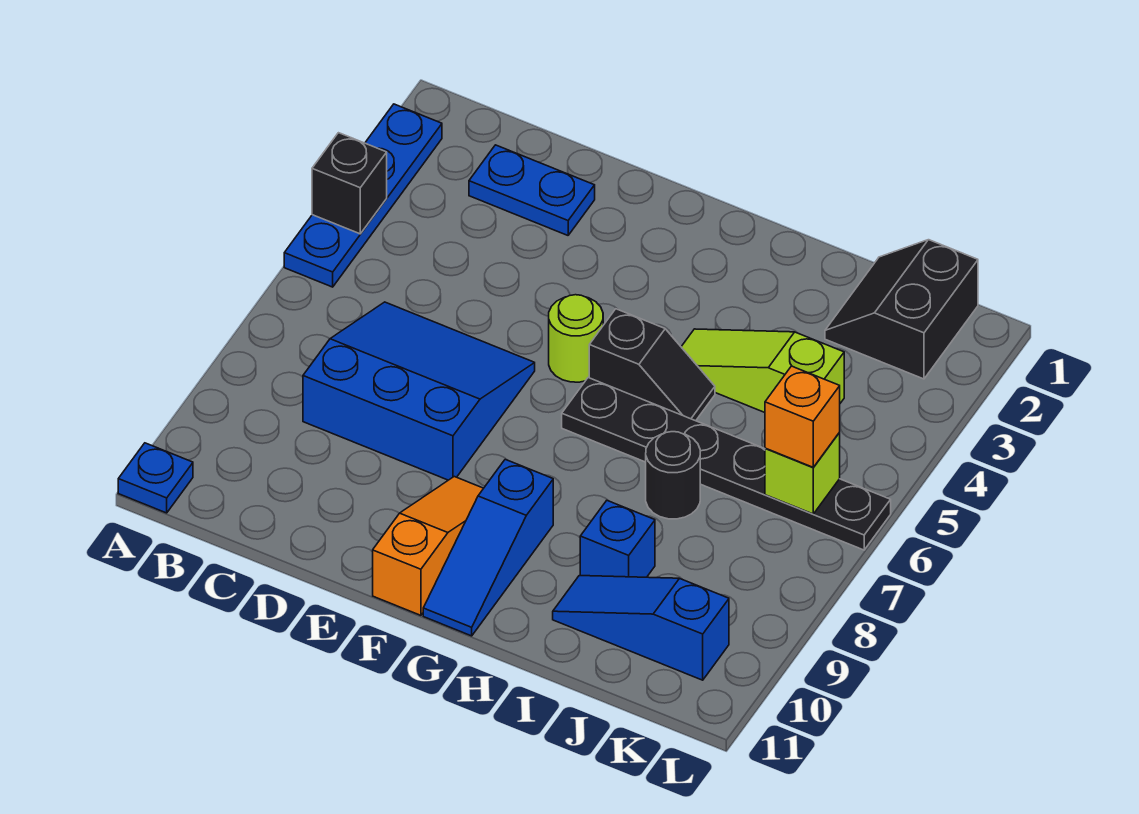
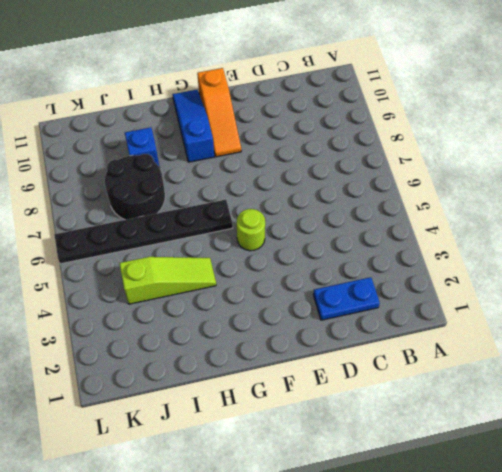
black 2x2 round brick [105,154,165,220] -> black 1x1 round brick [646,432,700,519]
none -> blue 1x4 plate [284,104,442,287]
none -> blue 1x1 plate [118,443,193,513]
none -> blue 3x3 slope [303,302,535,480]

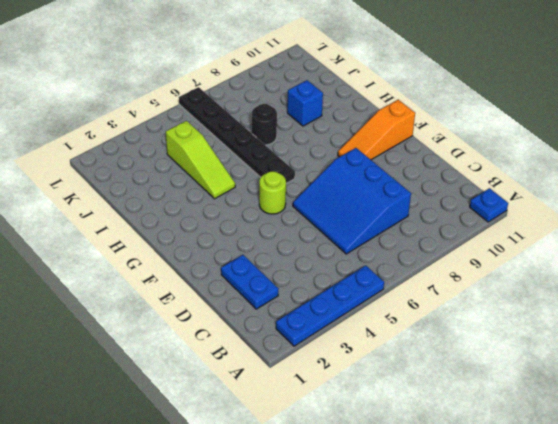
none -> black 1x2 slope [589,309,715,421]
none -> blue 1x3 slope [423,459,553,636]
none -> blue 1x3 slope [553,576,729,680]

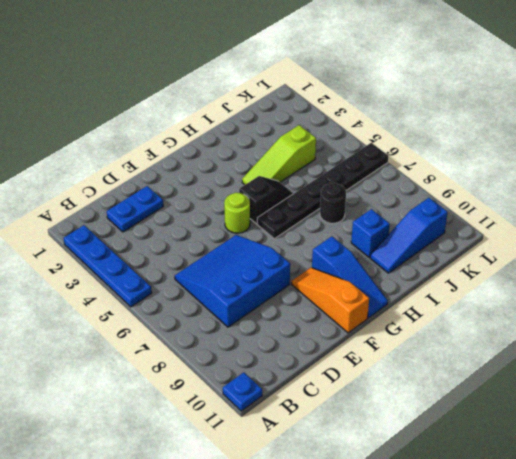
none -> black 2x2 slope [825,240,978,379]
none -> black 1x1 brick [312,133,387,234]
none -> lime 1x1 brick [765,432,840,514]

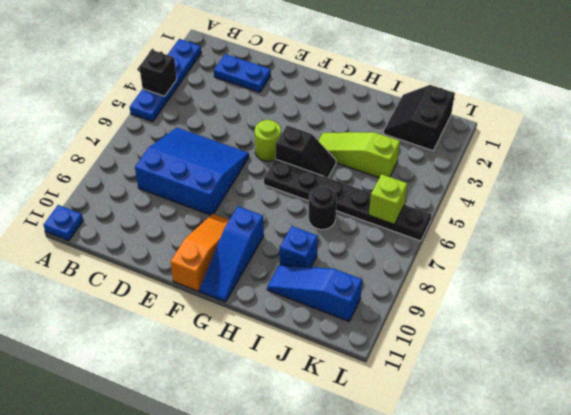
none -> orange 1x1 brick [765,366,840,467]

